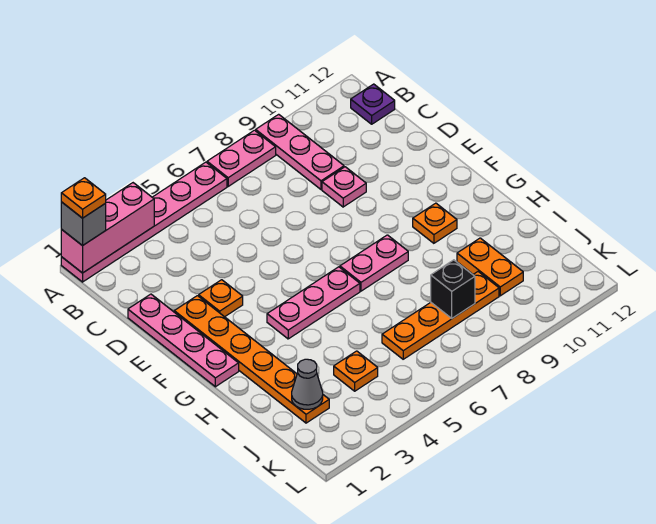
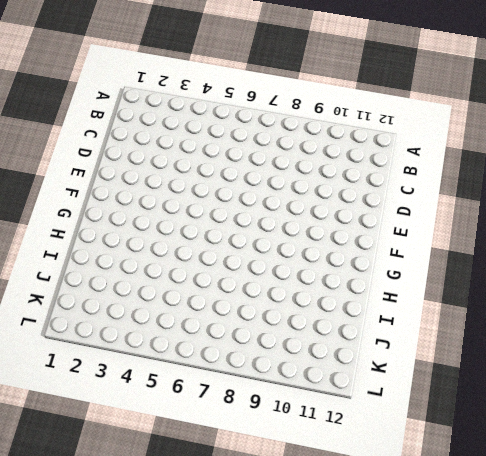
none -> pink 1x6 plate [61,162,227,282]
none -> pink 1x2 plate [207,130,276,186]
none -> pink 1x3 plate [256,114,344,189]

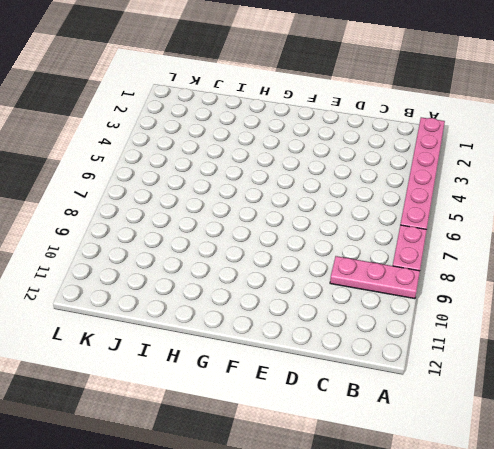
none -> purple 1x1 plate [351,84,395,124]
none -> pink 1x4 plate [128,294,239,387]
none -> pink 1x1 plate [322,167,366,207]

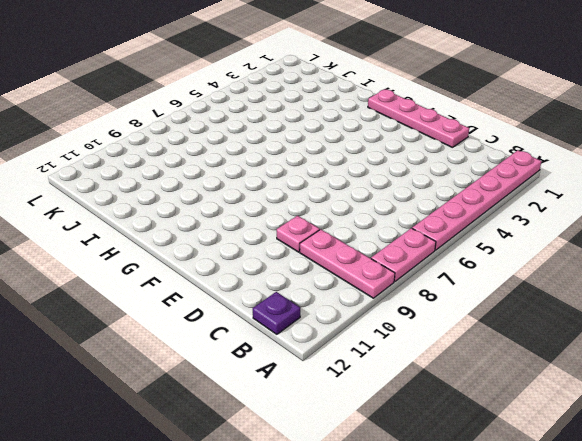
none -> orange 1x6 plate [174,296,329,423]
none -> orange 1x1 plate [199,280,243,317]
none -> pink 1x3 plate [267,267,360,339]

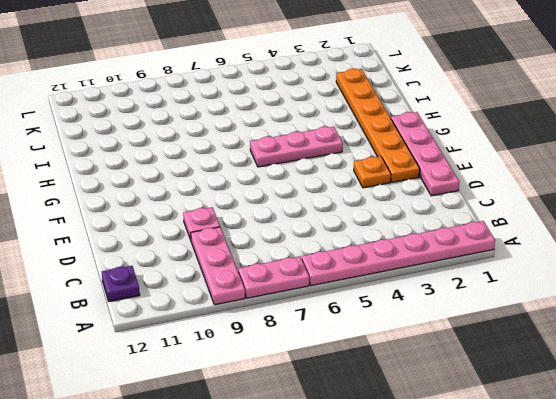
none -> pink 1x2 plate [340,235,408,291]
none -> orange 1x1 plate [413,203,457,243]
none -> orange 1x2 plate [457,238,523,296]

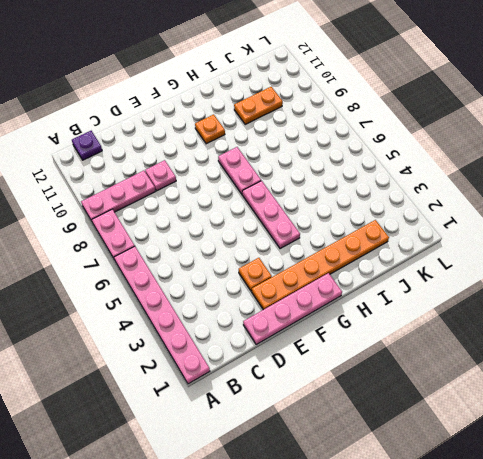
none -> orange 1x1 plate [334,351,378,391]
none -> orange 1x4 plate [382,272,499,359]
none -> pink 1x3 brick [61,183,154,273]

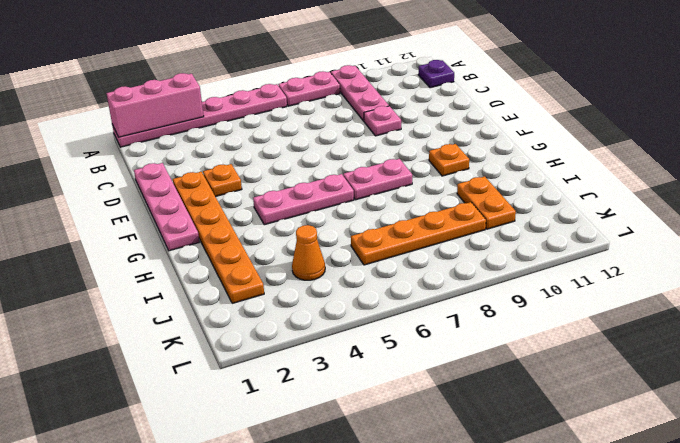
orange 1x1 cone [292,225,325,280] -> orange 1x1 plate [334,351,378,391]
none -> grey 1x1 cone [292,359,323,409]
none -> black 1x1 brick [431,260,475,318]
none -> grey 1x1 brick [61,202,106,246]

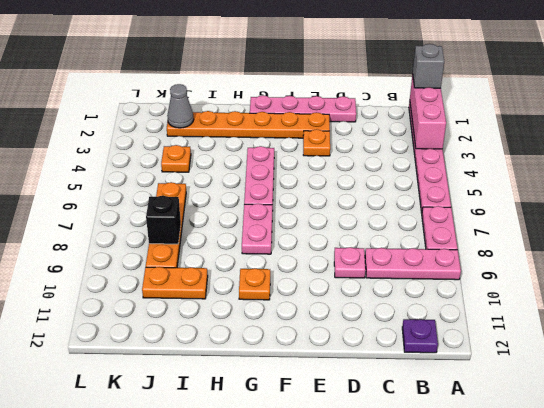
none -> orange 1x1 plate [61,178,106,218]

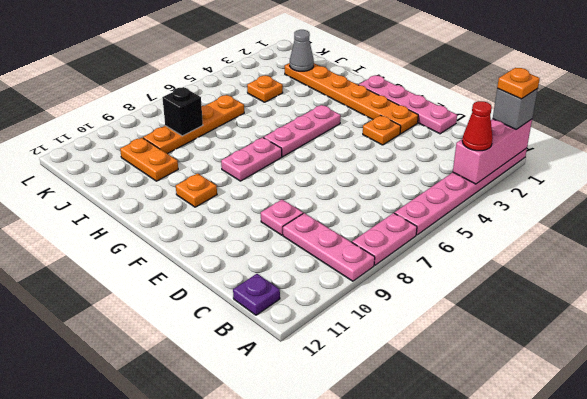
red 1x1 cone [462,101,493,151] -> none

